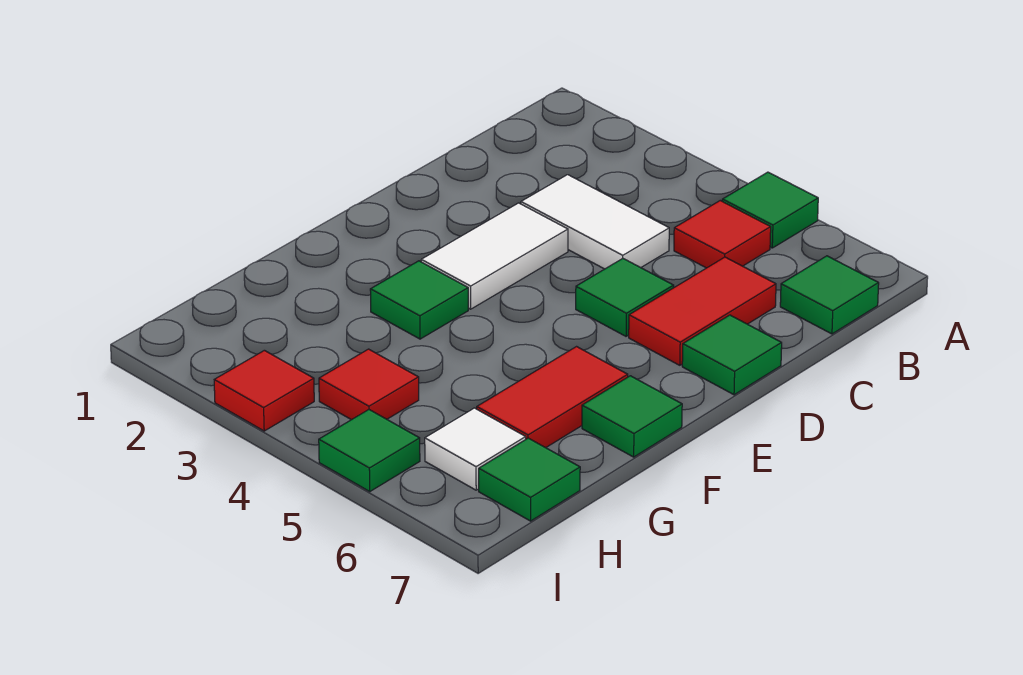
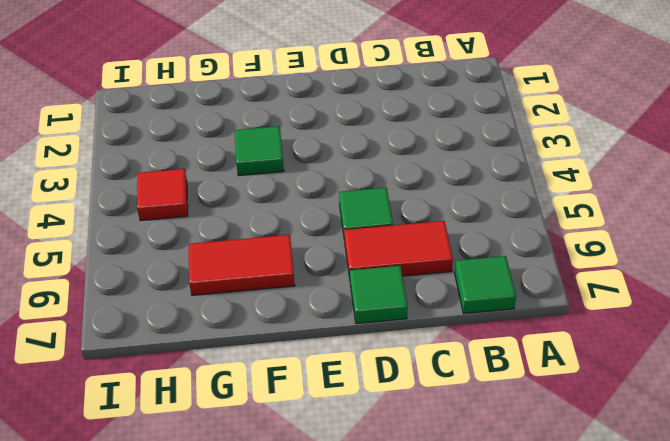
none -> green 1x1 tile [722,172,818,248]
none -> red 1x1 tile [674,201,771,268]
none -> white 1x2 tile [521,175,669,269]

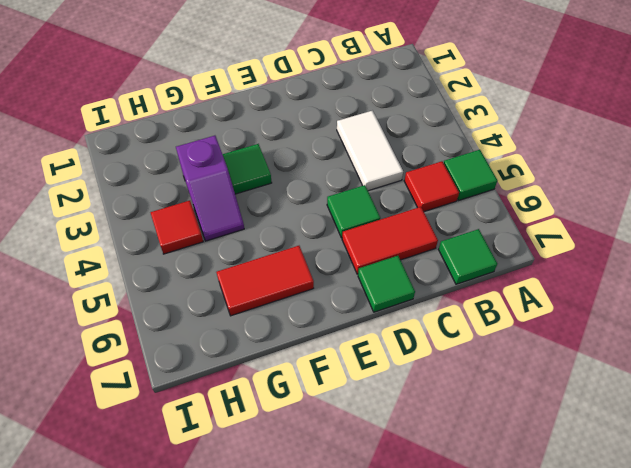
purple 1x2 slope [176,136,244,241] -> none
none -> white 1x2 tile [421,203,568,309]
none -> green 1x1 tile [582,376,682,457]
none -> white 1x1 tile [425,408,526,490]

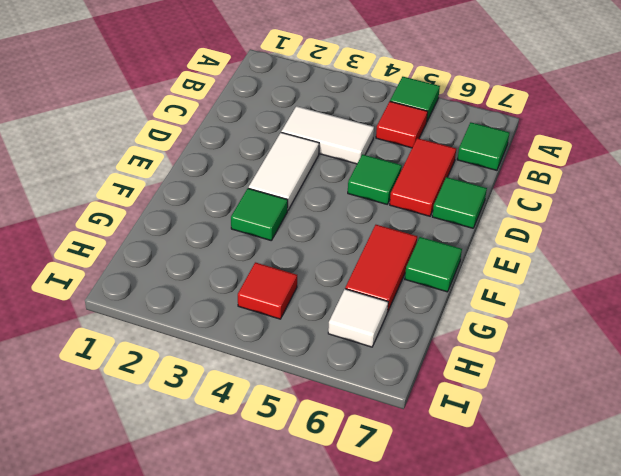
none -> green 1x1 tile [479,438,580,521]
none -> red 1x1 tile [214,350,314,431]
none -> green 1x1 tile [319,410,420,491]

